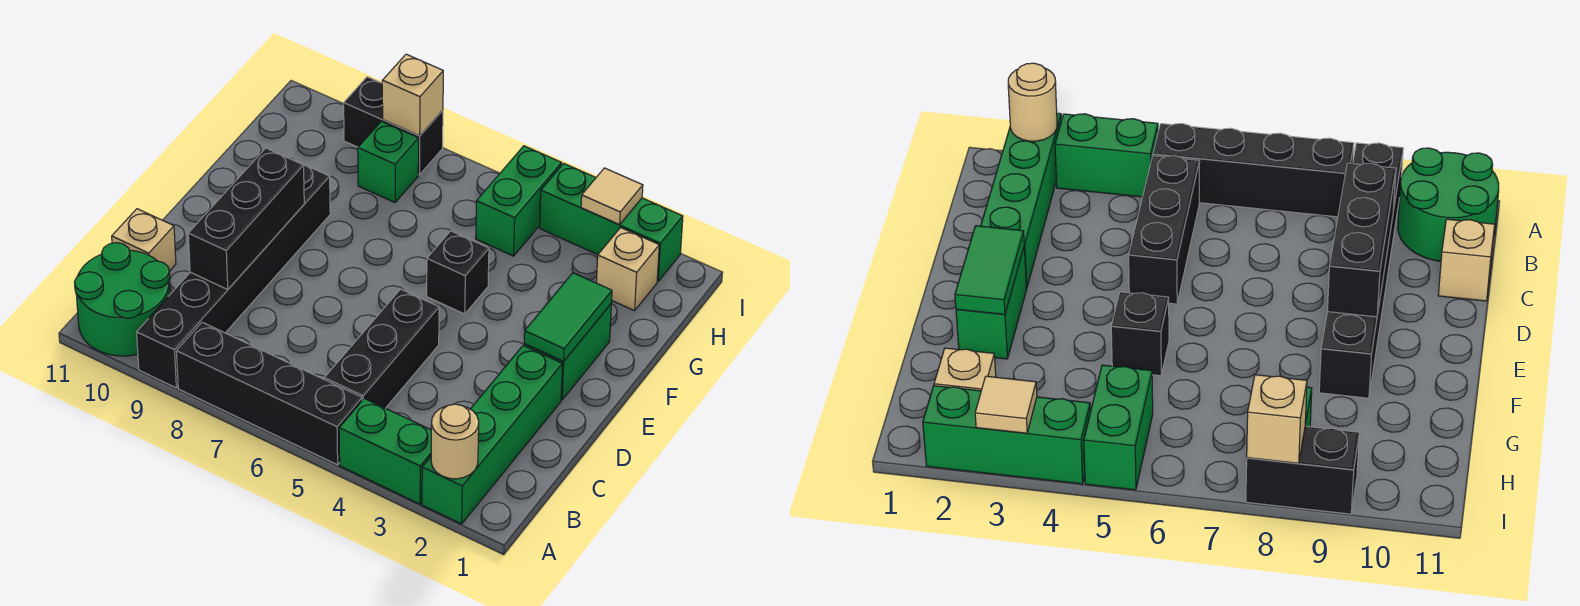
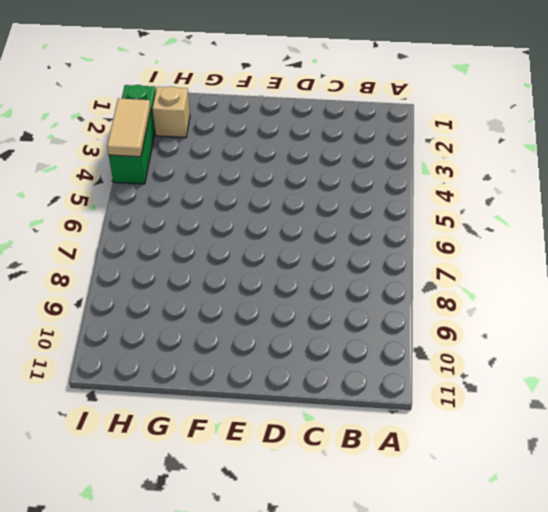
tan 1x2 tile [107,98,151,157] -> tan 1x1 tile [581,168,643,225]
none -> green 1x4 brick [422,345,562,524]
none -> green 1x2 brick [339,398,431,504]
none -> black 1x4 brick [177,322,362,465]

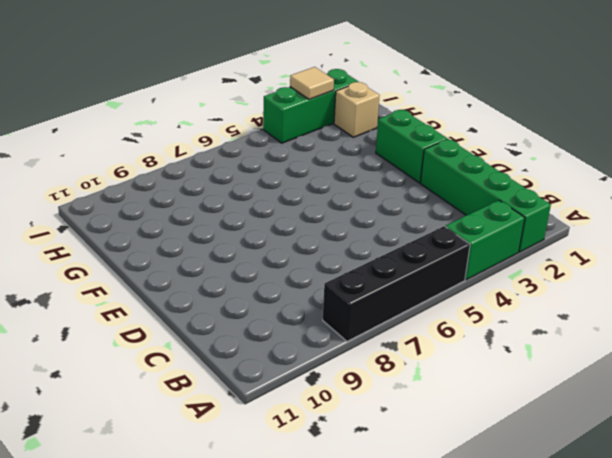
none -> black 1x6 brick [137,159,330,388]
none -> green 2x2 round brick [75,243,170,356]
none -> black 1x3 brick [324,289,439,408]

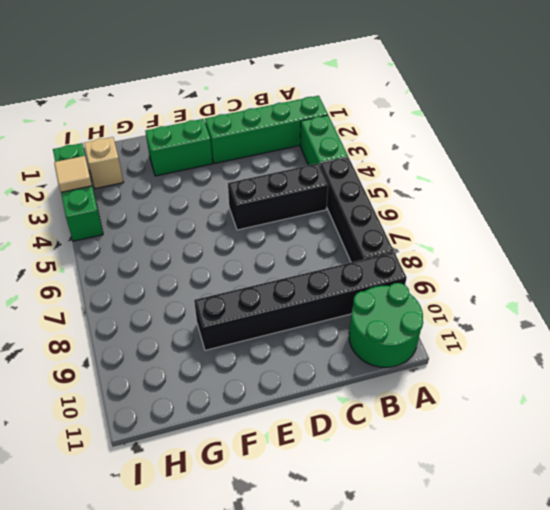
none -> tan 1x1 brick [112,209,176,271]
none -> black 1x1 brick [427,231,489,314]
none -> green 1x2 brick [476,146,562,256]

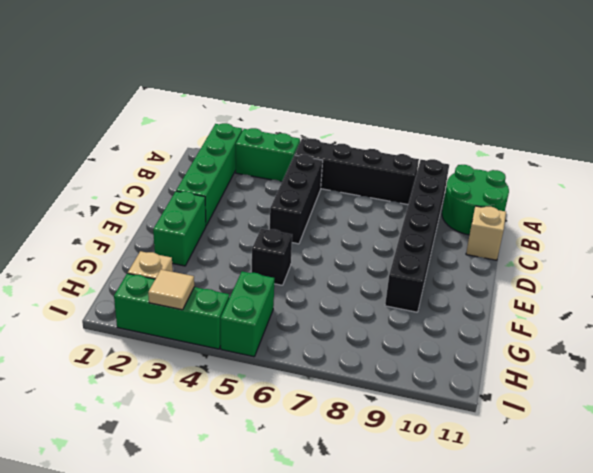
none -> green 1x1 brick [358,121,419,202]
none -> black 1x2 brick [344,77,443,175]
none -> tan 1x1 round brick [431,404,479,479]

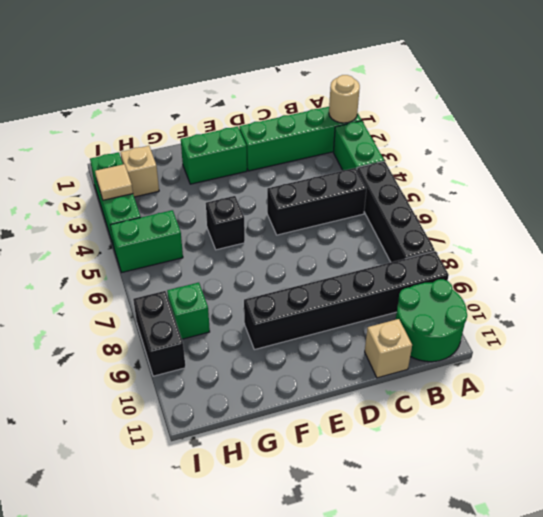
none -> black 1x3 brick [188,148,304,289]
none -> green 1x2 tile [524,273,612,361]
none -> tan 1x1 brick [382,54,443,136]

